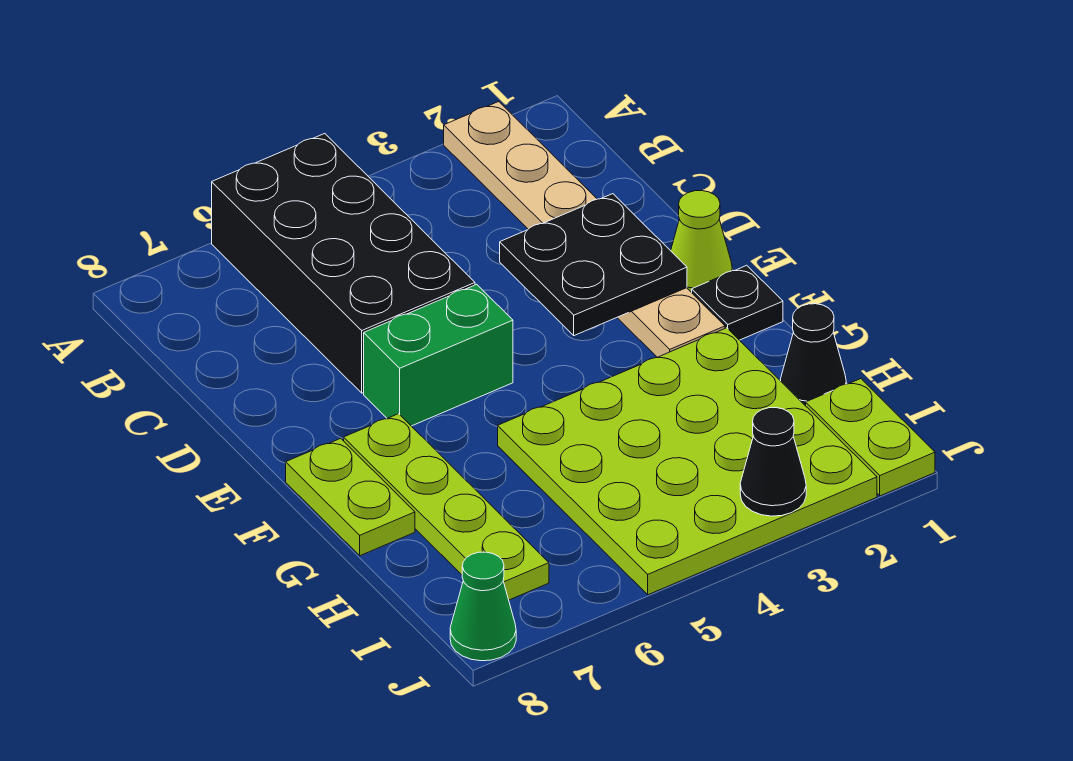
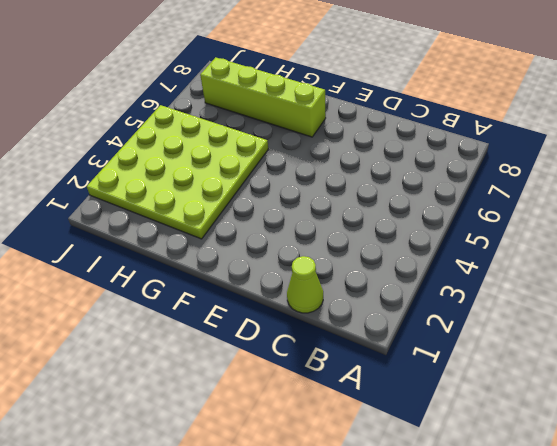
lime 1x1 cone [287,256,323,313] -> lime 1x1 cone moved to [671,191,732,293]
lime 1x4 brick [200,57,326,137] -> lime 1x4 plate [344,414,549,600]
none -> tan 1x6 plate [444,102,725,357]
none -> black 2x4 brick [212,134,475,393]
none -> green 1x2 brick [364,284,513,426]

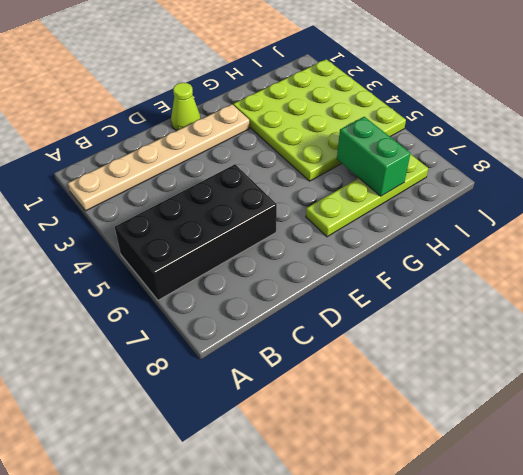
green 1x2 brick [337,117,411,196] -> green 1x2 brick moved to [364,284,513,426]
none -> black 1x1 plate [692,265,783,340]
none -> lime 1x2 plate [286,438,415,556]
none -> black 1x1 cone [780,304,846,406]

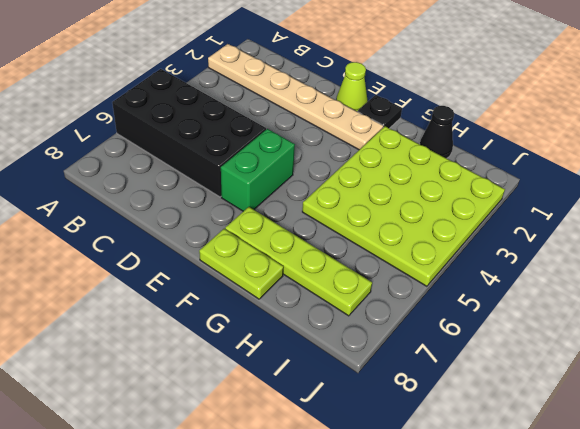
none -> lime 1x2 plate [806,379,935,496]
none -> green 1x1 cone [450,552,516,661]
none -> black 2x2 plate [500,194,687,336]

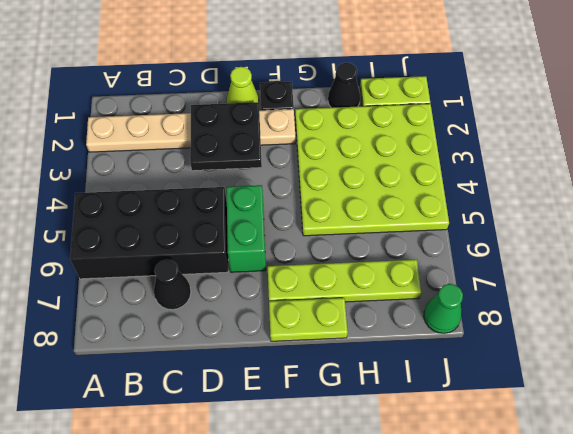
black 1x1 cone [154,260,191,310] -> black 1x1 cone moved to [740,408,806,516]

